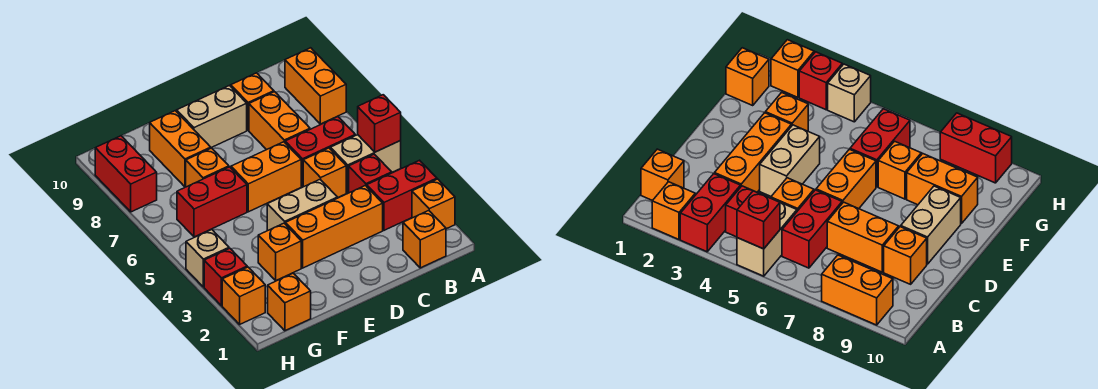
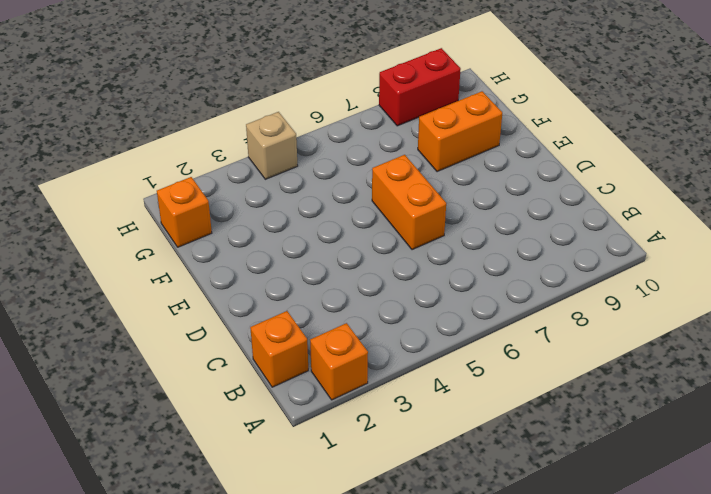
none -> red 1x2 brick [367,160,437,230]
none -> tan 1x2 brick [330,135,401,193]
none -> orange 1x2 brick [285,48,346,124]

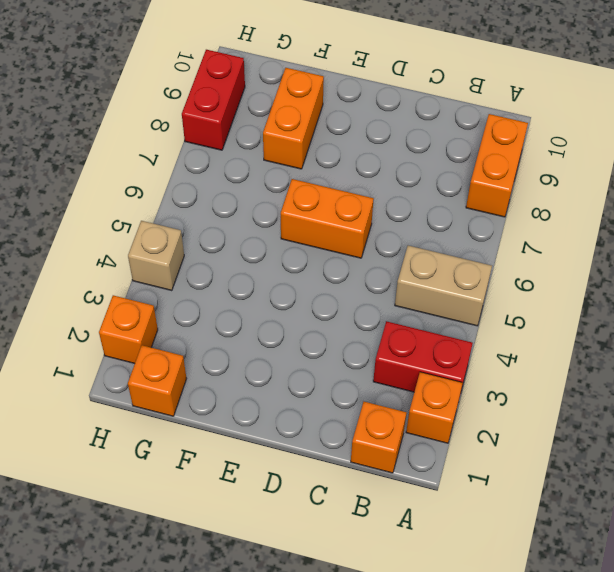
none -> red 1x1 brick [349,154,392,193]
none -> red 1x2 brick [285,117,355,187]
none -> orange 1x3 brick [285,186,383,268]

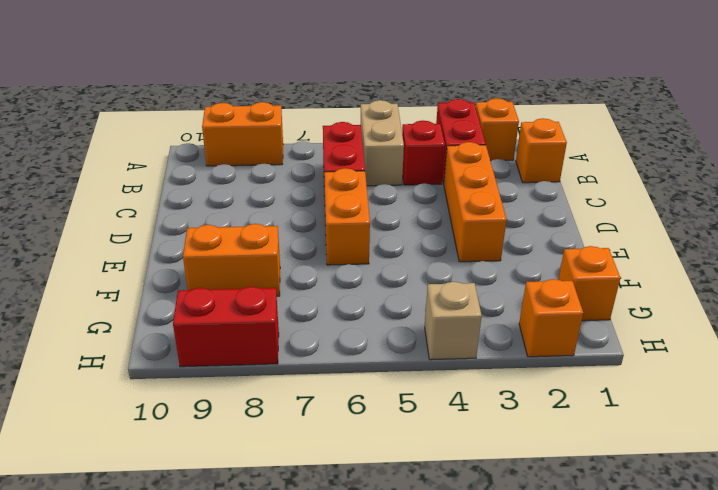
none -> orange 1x1 brick [303,148,346,198]
none -> orange 1x2 brick [249,92,310,150]
none -> orange 1x1 brick [231,73,274,130]

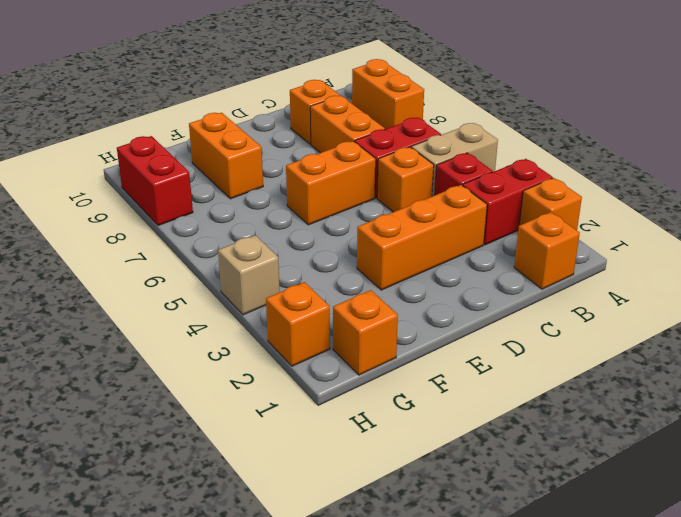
none -> tan 1x2 brick [267,179,337,231]
none -> tan 1x2 brick [176,85,247,148]
none -> orange 1x1 brick [258,223,301,280]

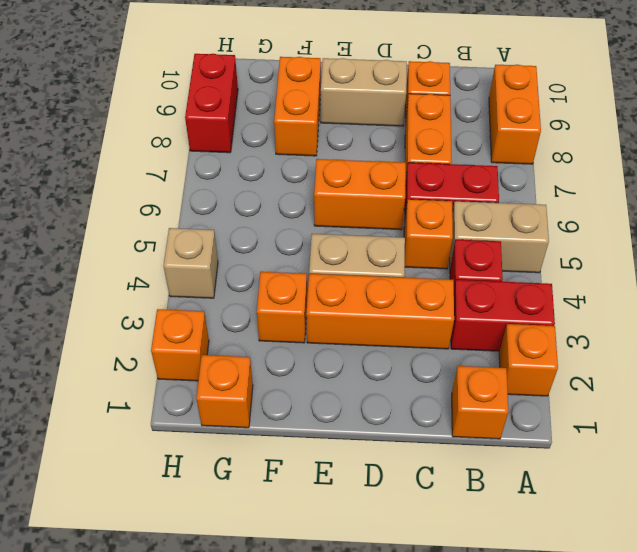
none -> red 1x2 brick [177,167,247,237]
none -> orange 1x1 brick [186,148,229,187]
none -> red 1x1 brick [204,248,247,306]

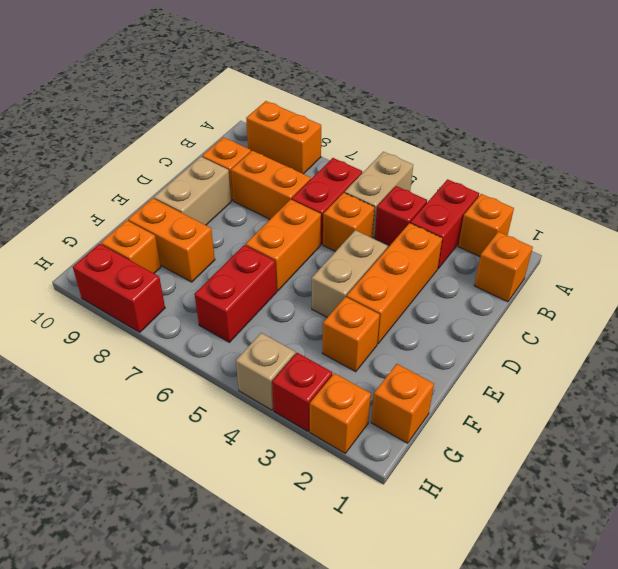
orange 1x1 brick [101,220,161,273] -> orange 1x1 brick moved to [186,148,229,187]
none -> red 1x1 brick [358,95,401,152]

